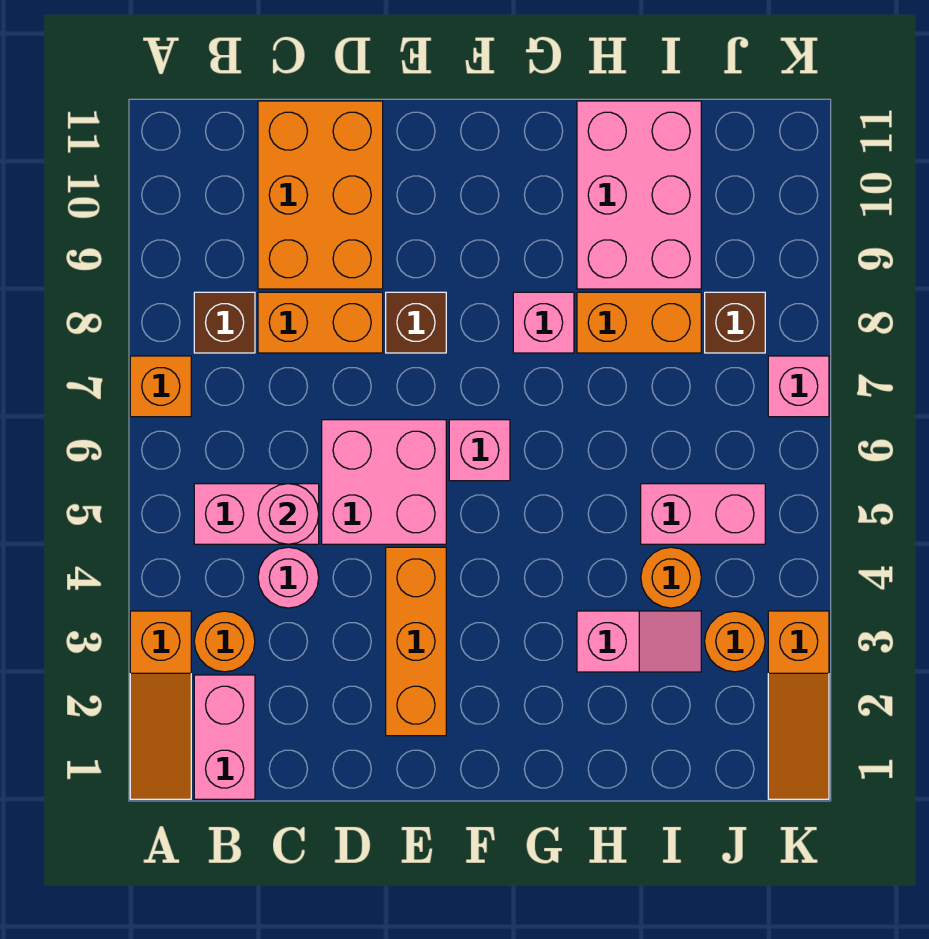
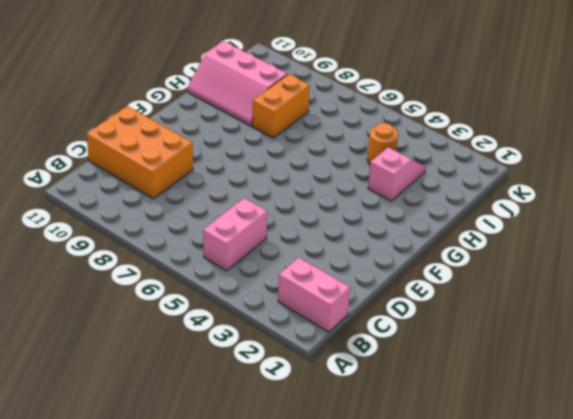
pink 2x3 slope [188,41,287,126] -> pink 2x3 brick [577,101,701,289]
none -> orange 1x3 slope [130,611,191,799]
none -> orange 1x1 brick [130,356,191,417]
none -> orange 1x1 round brick [194,611,255,672]

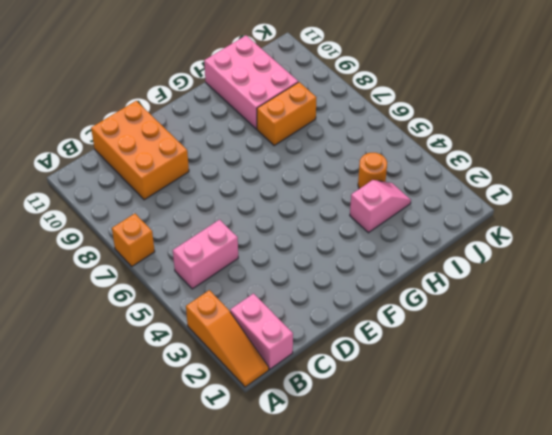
none -> orange 1x1 round brick [194,611,255,672]
none -> brown 1x1 brick [194,292,255,353]
none -> pink 1x1 round brick [258,547,319,608]

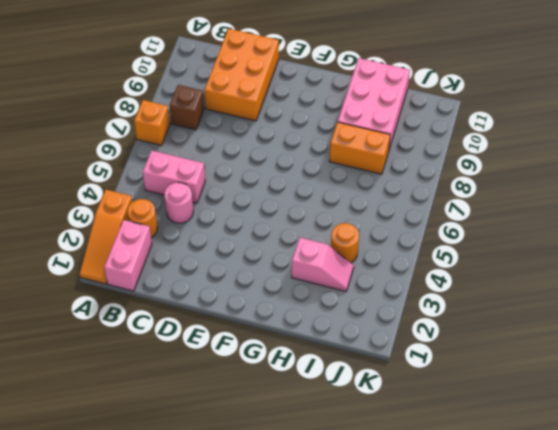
none -> orange 1x2 brick [258,292,383,353]
none -> pink 2x2 brick [322,420,446,544]
none -> orange 1x3 brick [386,547,446,736]

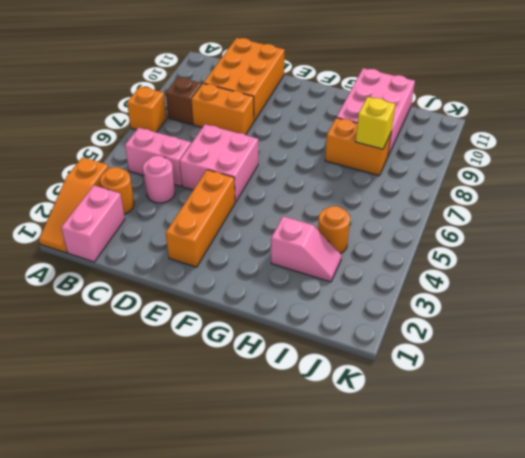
yellow 1x1 brick [356,97,395,149] -> none
none -> brown 1x1 brick [386,292,446,353]
none -> pink 1x1 brick [449,420,510,481]
none -> pink 1x1 brick [513,292,574,353]

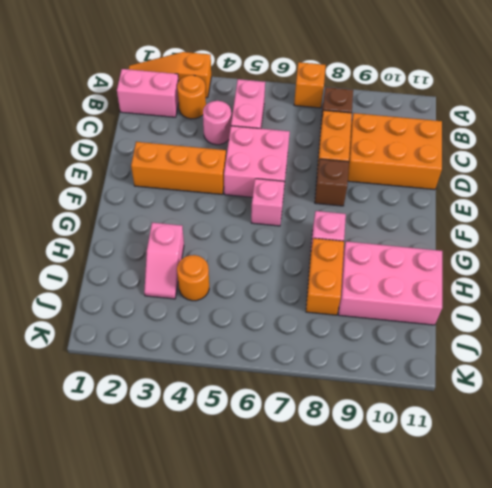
none -> pink 1x2 brick [641,484,765,544]
none -> orange 1x1 round brick [705,611,765,672]
none -> brown 1x1 brick [705,292,765,353]

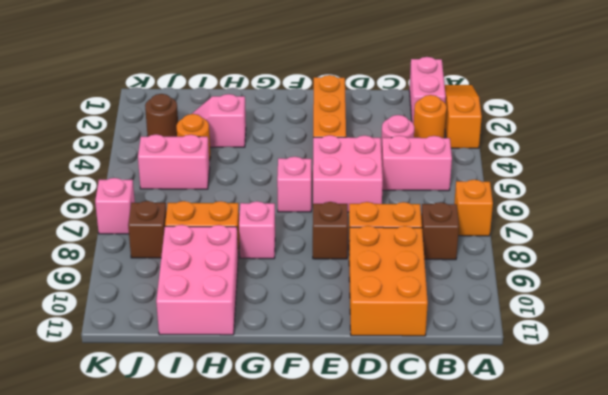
brown 1x1 round brick [145,94,178,137] -> orange 1x1 round brick [705,611,765,672]
none -> orange 1x3 slope [768,611,829,799]
none -> pink 1x1 round brick [258,484,319,544]

